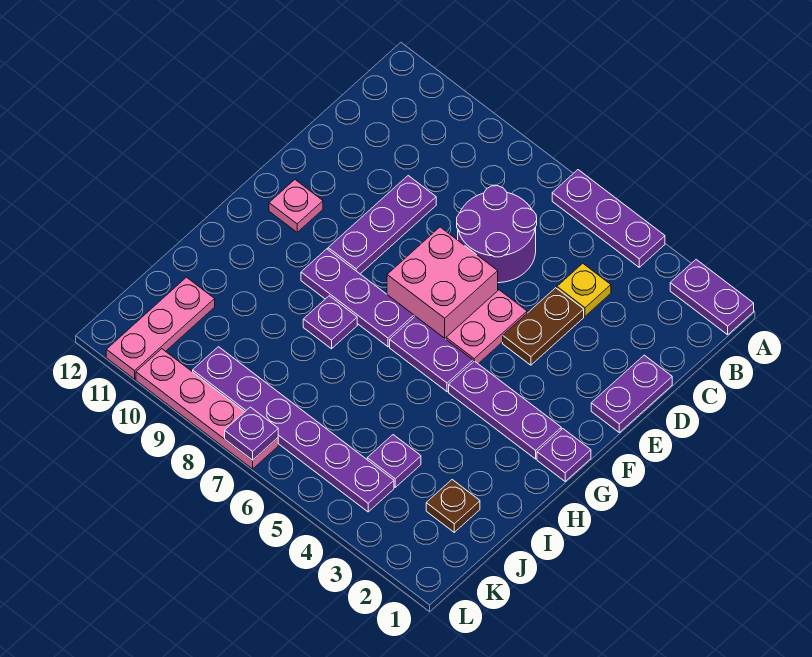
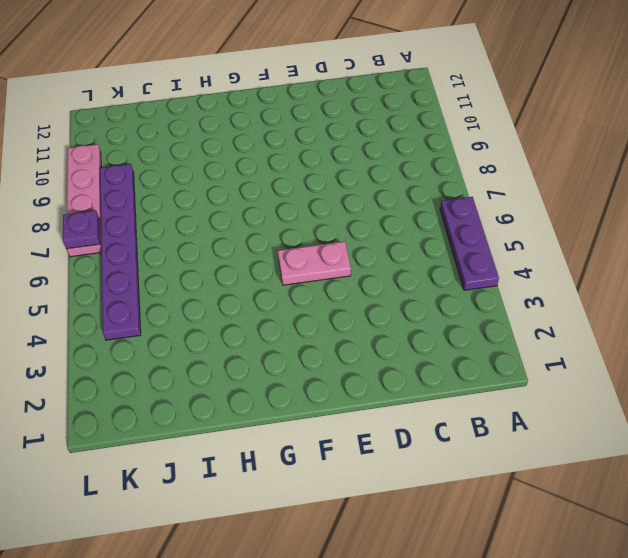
none -> purple 1x2 plate [670,260,754,335]
none -> yellow 1x1 plate [557,263,611,316]
none -> purple 2x2 round brick [457,186,537,283]

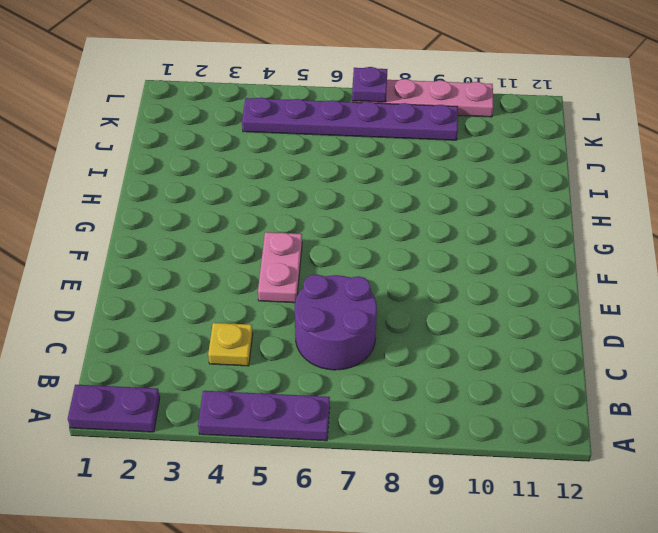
none -> purple 1x2 plate [591,355,672,432]
none -> brown 1x2 plate [503,288,584,365]
none -> purple 1x3 plate [328,176,436,274]

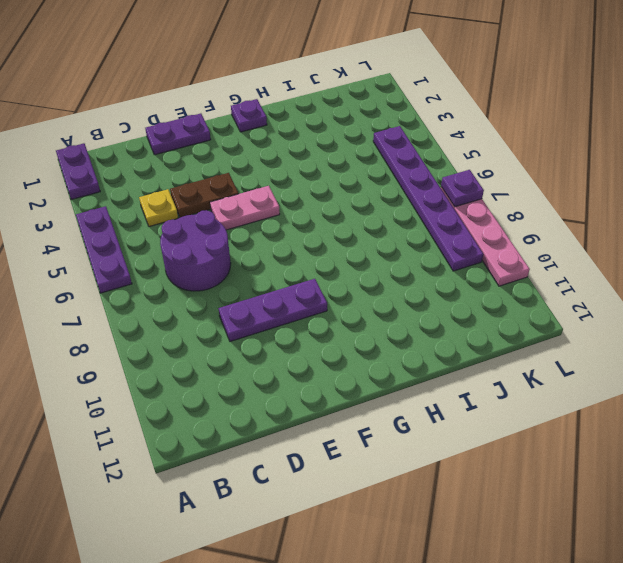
none -> pink 2x2 brick [387,227,498,339]
none -> pink 1x1 plate [269,180,323,232]
none -> purple 1x3 plate [449,361,561,459]

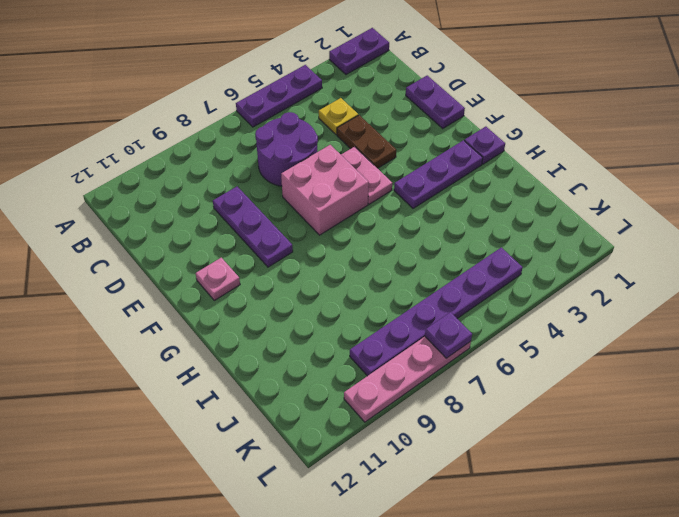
none -> purple 1x2 plate [390,316,473,392]
none -> purple 1x3 plate [301,249,414,347]
none -> purple 1x1 plate [303,296,357,349]

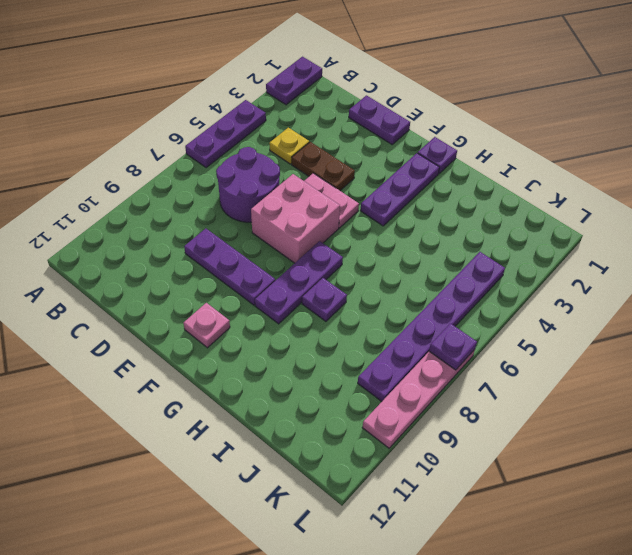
none -> purple 1x2 plate [390,316,473,392]
none -> brown 1x1 plate [426,480,480,532]
none -> purple 1x1 plate [367,435,421,487]

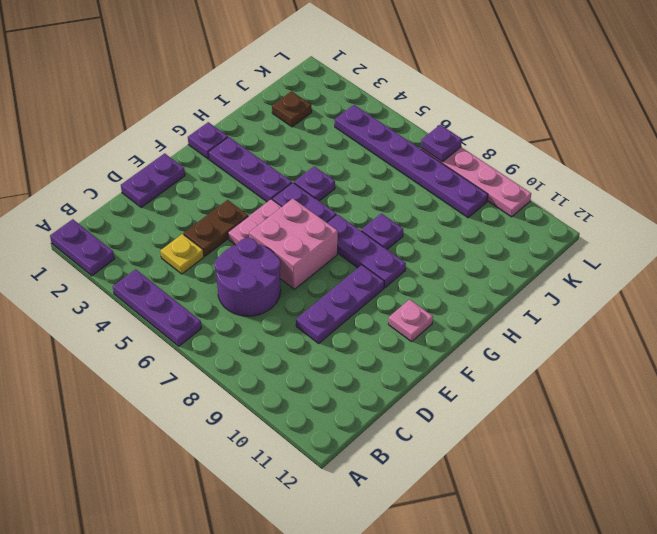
purple 1x1 plate [294,166,335,201] -> purple 1x1 plate moved to [367,435,421,487]
none -> pink 1x3 plate [106,277,215,379]

